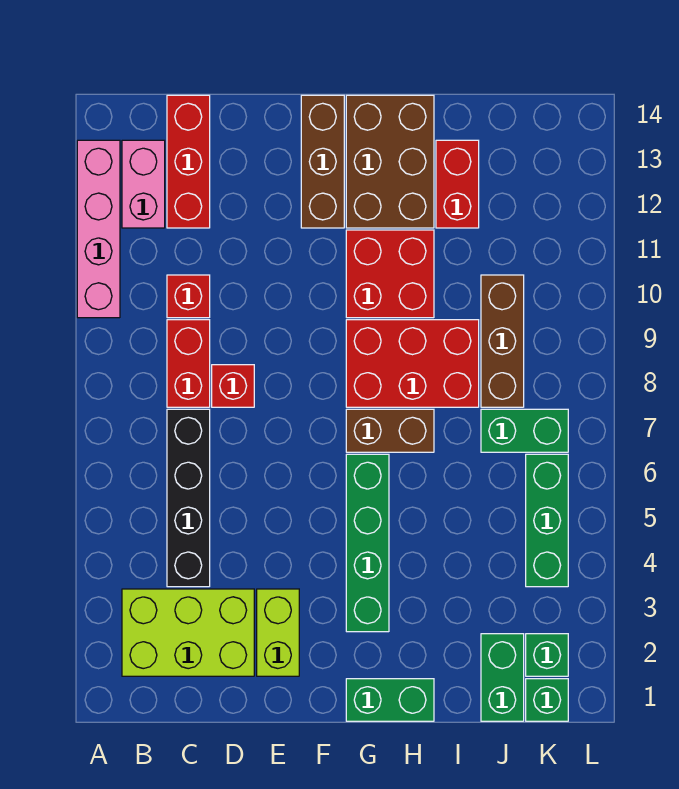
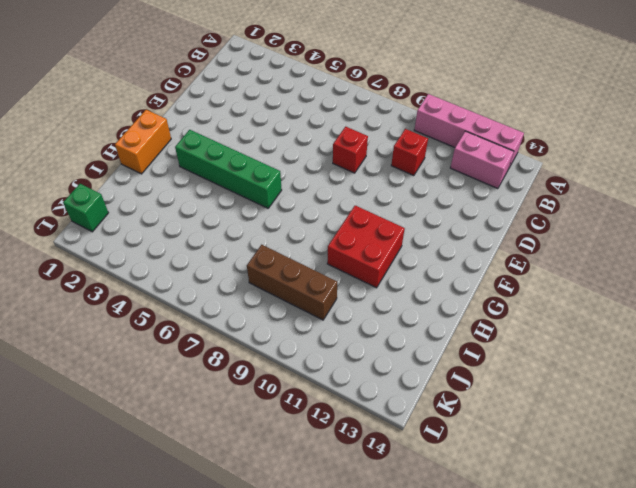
orange 1x2 brick [115,110,171,174] -> green 1x2 brick [346,679,434,721]
none -> lime 2x3 brick [122,589,254,676]
none -> black 1x4 brick [167,409,210,587]
none -> red 1x2 brick [167,320,210,407]

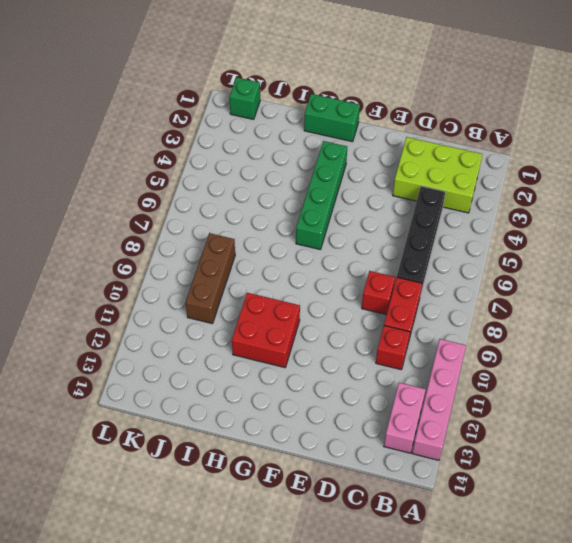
none -> red 1x3 brick [167,95,210,228]
none -> lime 1x2 brick [257,589,299,676]
none -> brown 1x3 brick [301,95,344,228]

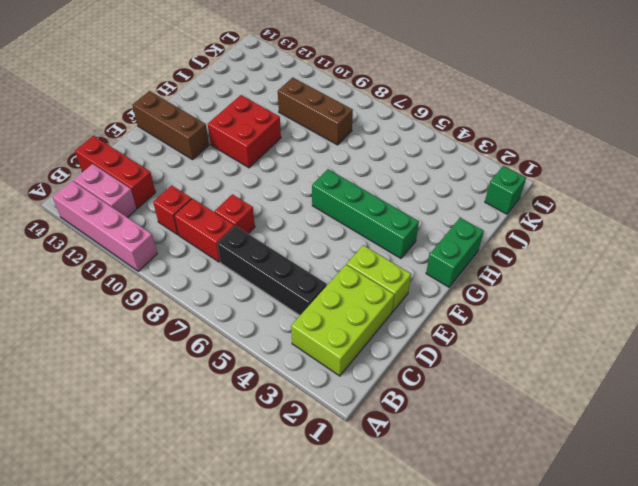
none -> brown 1x2 brick [346,409,434,452]
none -> red 2x3 brick [346,320,479,407]
none -> brown 2x3 brick [346,95,434,228]

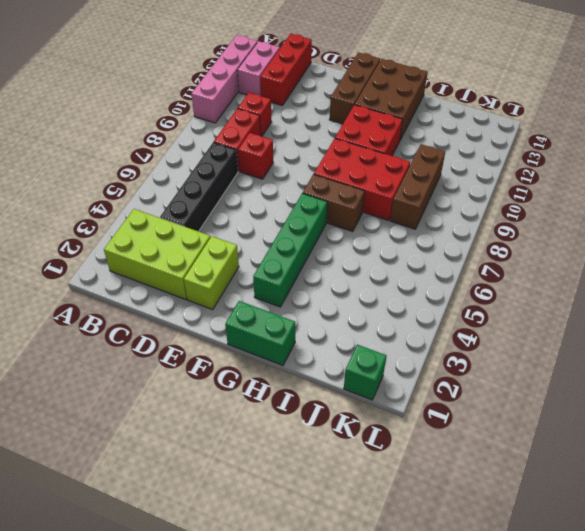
none -> red 1x2 brick [436,140,479,228]
none -> green 1x2 brick [481,634,524,721]
none -> green 1x2 brick [481,409,568,452]

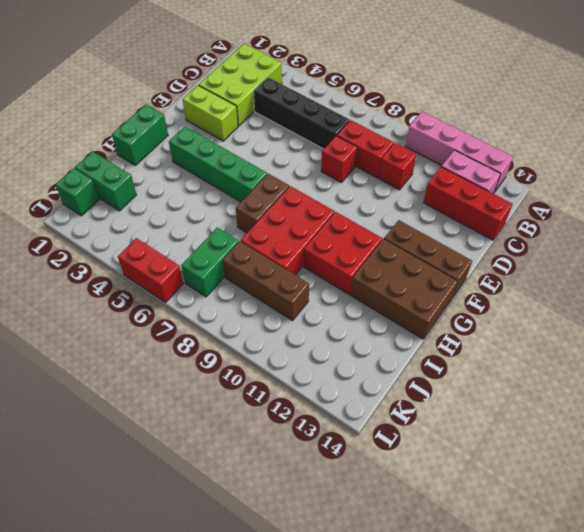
red 1x2 brick [118,238,183,302] -> red 1x2 brick moved to [436,140,479,228]
none -> green 1x1 brick [526,634,568,676]
none -> green 1x3 brick [526,454,568,587]

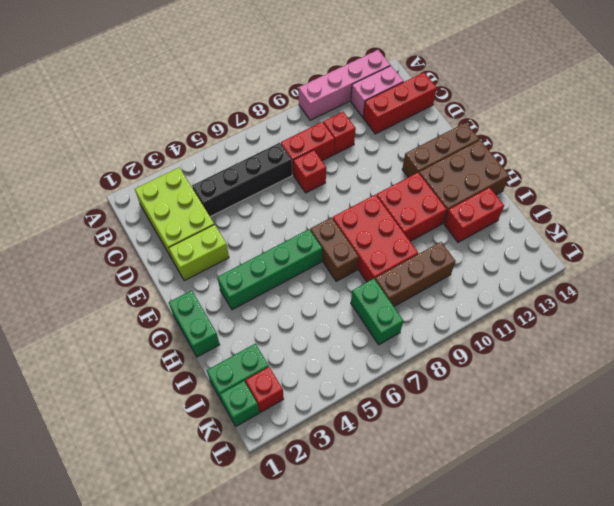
red 1x1 brick [246,367,284,412] -> green 1x1 brick [526,634,568,676]
none -> green 1x3 brick [526,454,568,587]

